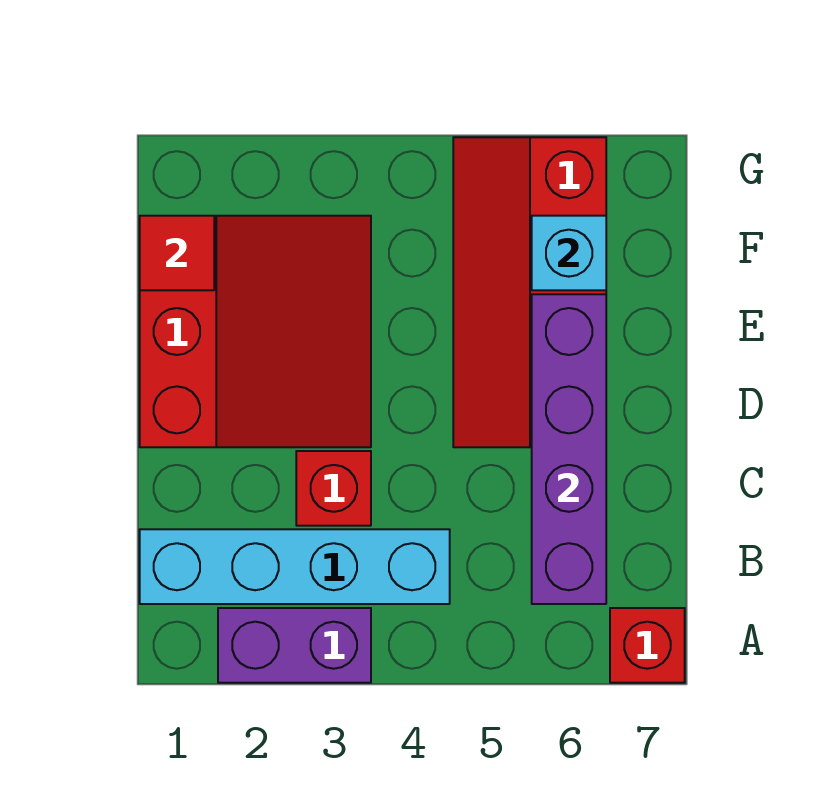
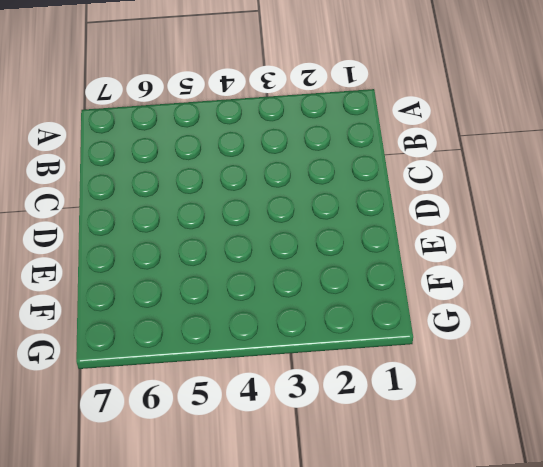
none -> purple 1x2 brick [218,608,371,683]
none -> red 1x1 brick [610,608,685,683]

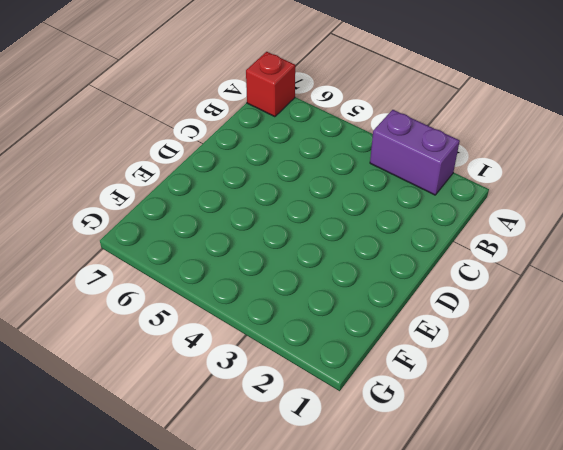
none -> cyan 1x4 brick [140,529,450,604]
none -> red 1x1 brick [296,451,371,526]

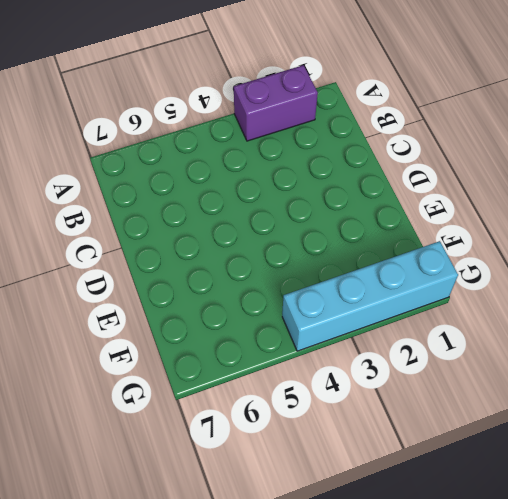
cyan 1x4 brick [282,241,458,351] -> cyan 1x4 brick moved to [140,529,450,604]
none -> red 1x1 brick [610,608,685,683]
none -> red 1x1 brick [296,451,371,526]

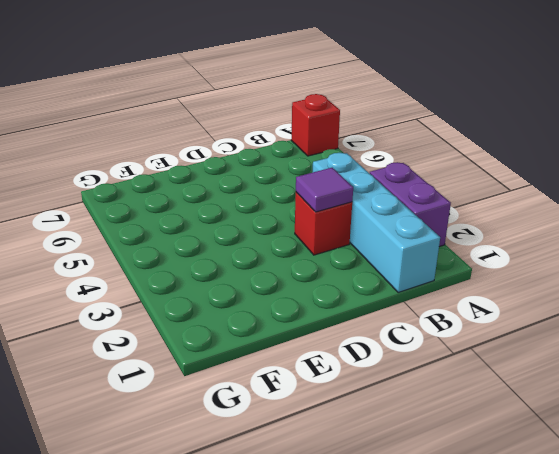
purple 1x1 tile [296,168,353,212] -> none
none -> red 3x3 slope [140,216,371,447]
none -> red 2x4 slope [453,137,606,447]

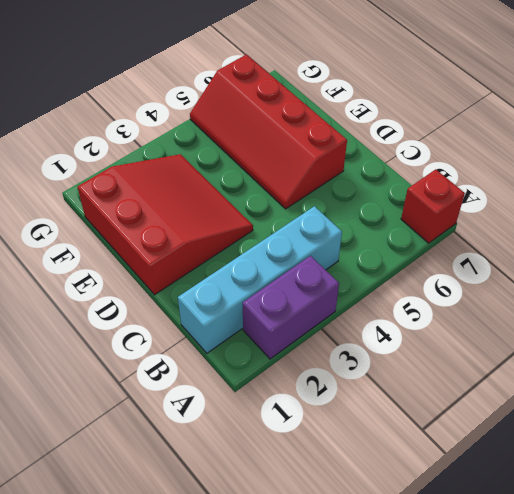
none -> red 1x1 brick [296,451,371,526]
none -> purple 1x4 brick [532,294,606,604]

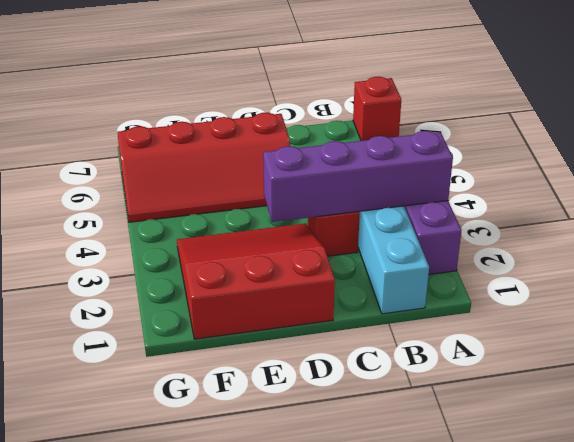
purple 1x4 brick [263,131,453,222] -> purple 1x4 brick moved to [532,294,606,604]
none -> red 1x1 tile [140,216,214,290]
none -> cyan 1x1 brick [532,216,606,290]

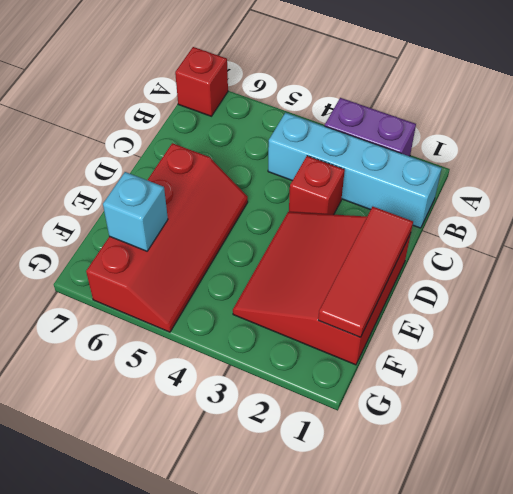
red 1x3 tile [318,207,413,337] -> red 1x1 tile [140,216,214,290]
none -> purple 1x4 brick [532,294,606,604]

